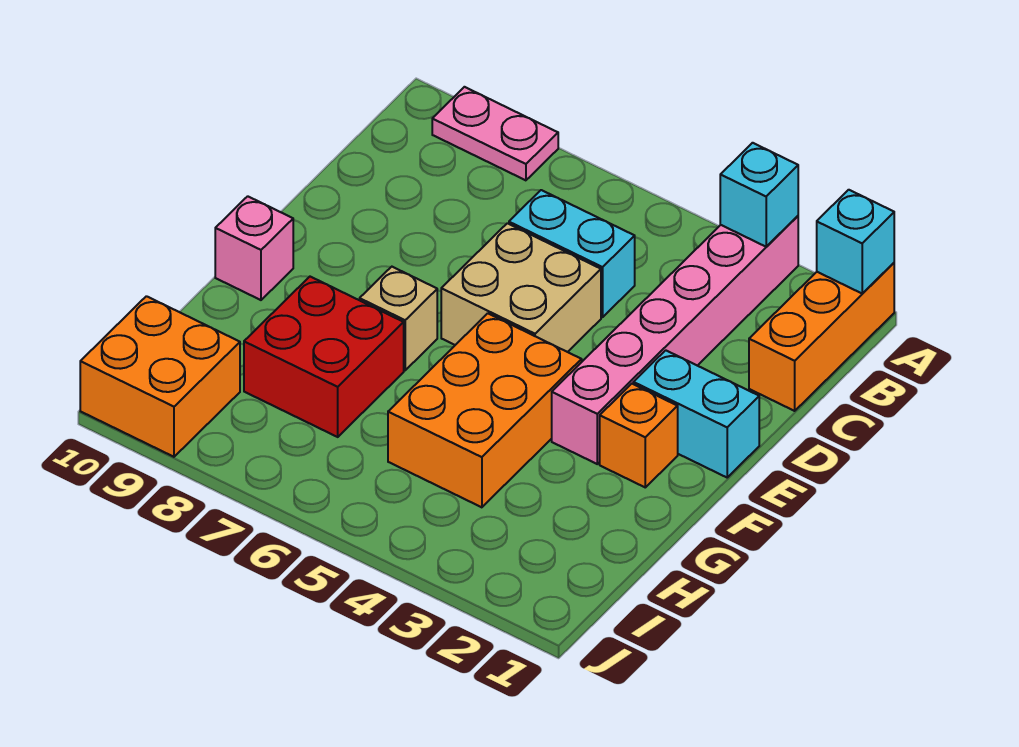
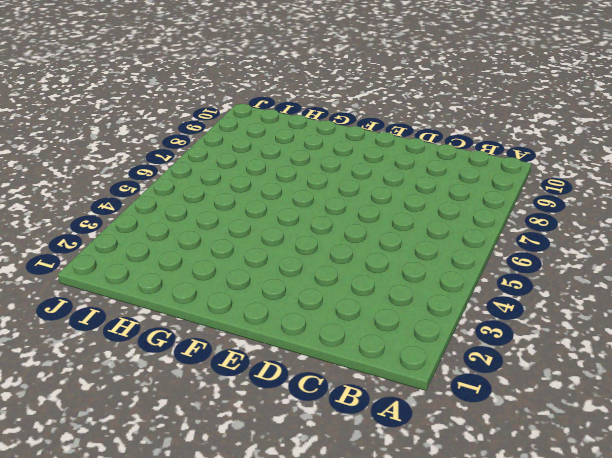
none -> orange 1x3 brick [749,263,894,411]
none -> pink 1x6 brick [552,216,798,464]
none -> pink 1x2 plate [432,87,558,180]

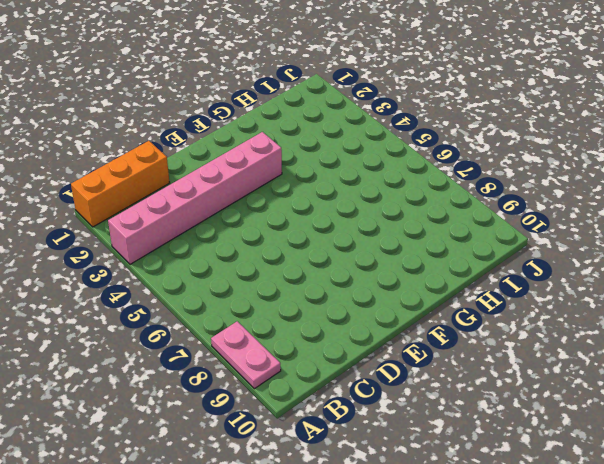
none -> cyan 1x2 brick [509,190,635,317]
none -> tan 2x2 brick [441,223,601,352]
none -> cyan 1x2 brick [633,350,759,477]

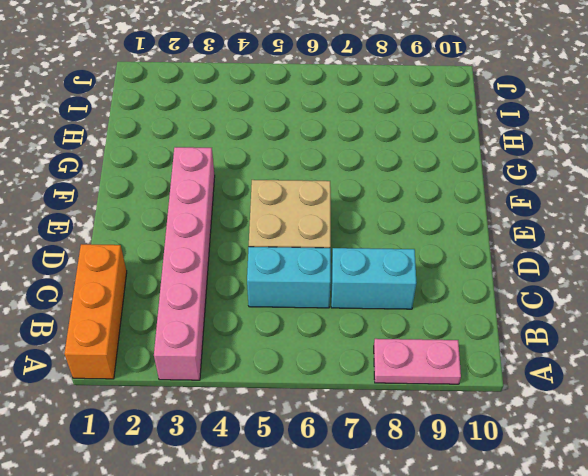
cyan 1x2 brick [331,248,416,309] -> cyan 1x2 brick moved to [633,350,759,477]
none -> orange 1x1 brick [600,384,678,487]
none -> orange 2x3 brick [388,313,582,507]
none -> tan 1x1 brick [360,267,437,370]

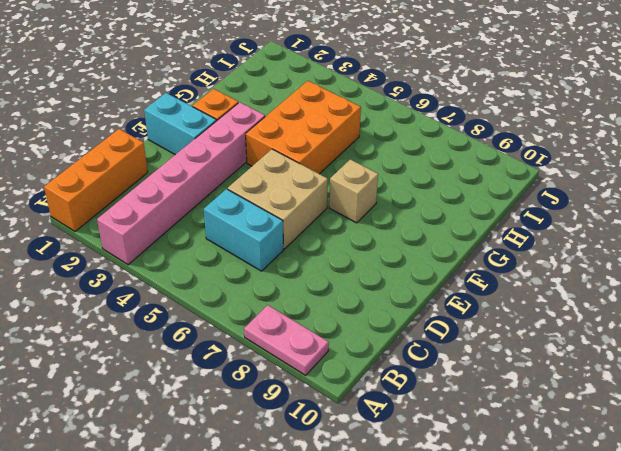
none -> pink 1x1 brick [215,196,293,300]
none -> red 2x2 brick [244,277,404,437]
none -> orange 2x2 brick [80,296,240,457]

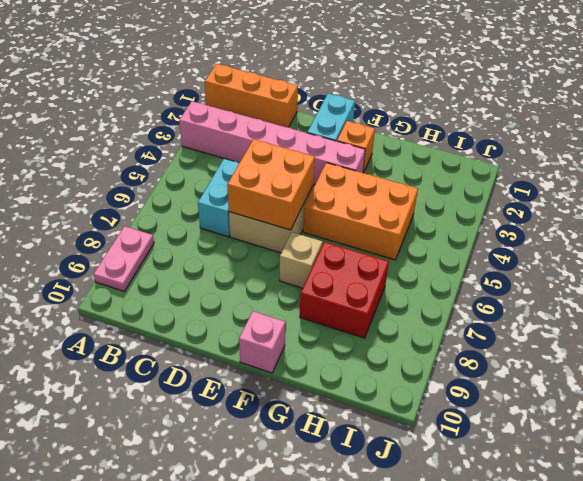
orange 2x2 brick [227,139,315,230] -> orange 2x2 brick moved to [80,296,240,457]
none -> cyan 1x1 brick [817,190,894,294]
none -> cyan 1x1 brick [720,143,798,247]

